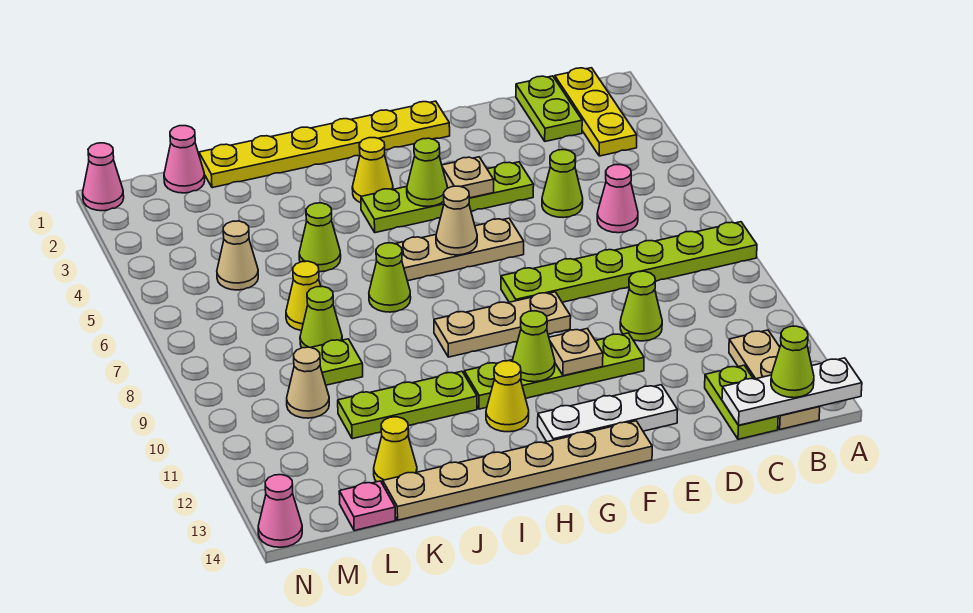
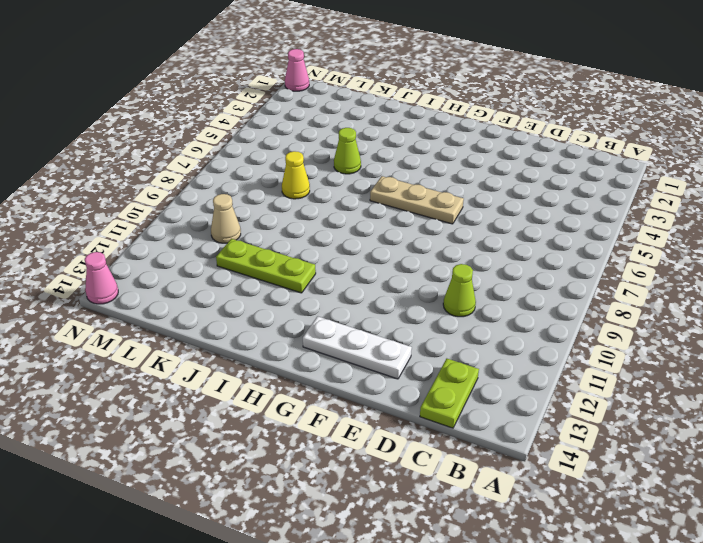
none -> lime 1x6 plate [501,222,757,302]
none -> yellow 1x3 plate [555,68,637,156]
none -> tan 1x3 plate [729,330,820,429]
none -> lime 1x2 plate [516,76,582,141]

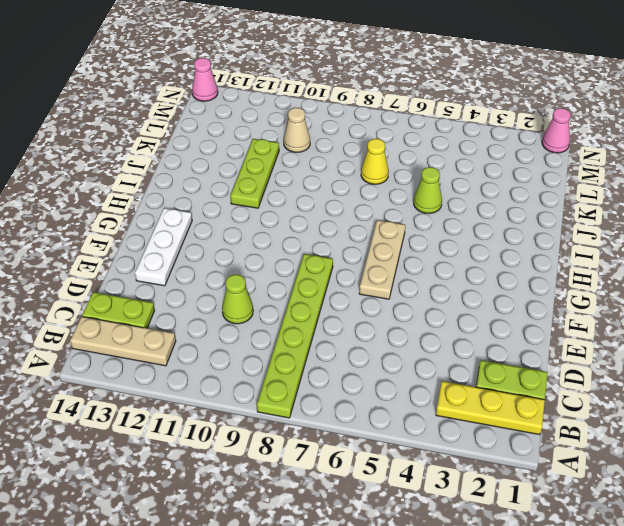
none -> pink 1x1 cone [597,165,638,233]
none -> lime 1x1 cone [542,150,583,218]
none -> lime 1x4 plate [361,162,534,233]
none -> lime 1x4 plate [464,333,644,409]

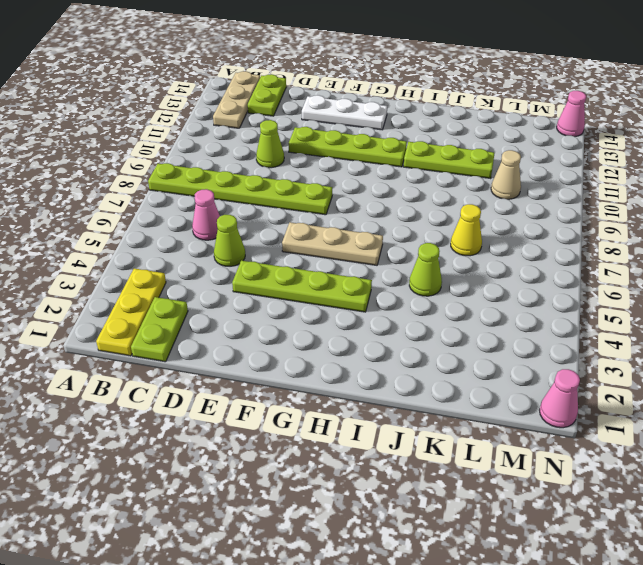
none -> yellow 1x6 plate [199,101,450,188]
none -> tan 1x3 plate [434,292,571,357]
none -> tan 1x6 plate [383,421,652,520]
none -> yellow 1x1 cone [352,138,393,203]

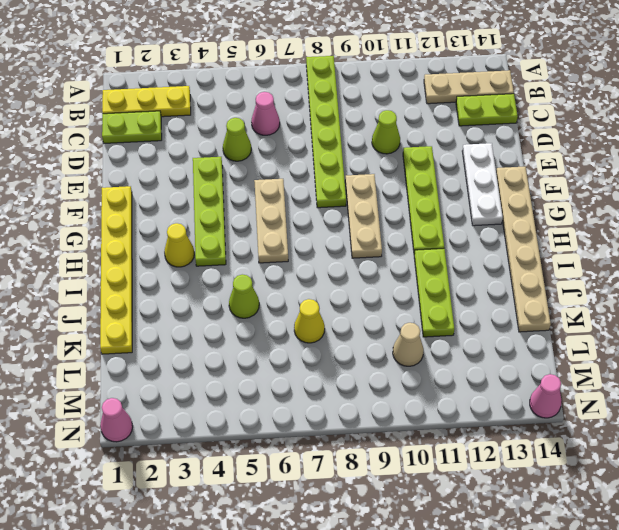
none -> yellow 1x1 cone [486,361,529,432]
none -> lime 1x1 cone [369,243,411,312]
none -> lime 1x1 cone [300,286,342,348]
none -> lime 1x1 plate [311,339,363,385]

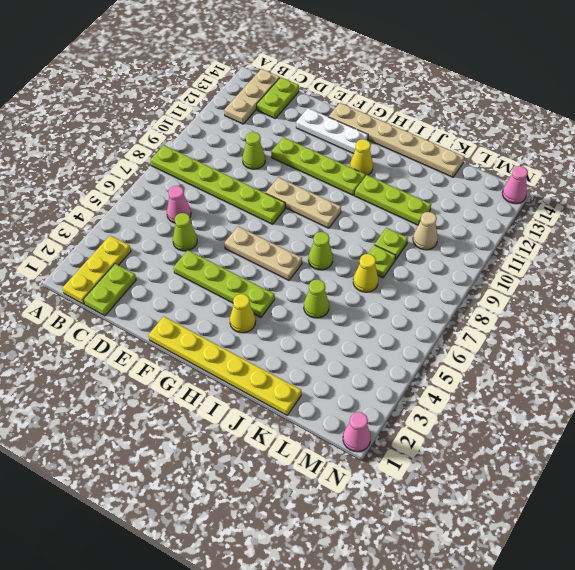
lime 1x1 plate [368,245,396,278] -> lime 1x1 cone [300,286,342,348]
none -> yellow 1x1 cone [374,417,417,484]
none -> pink 1x1 cone [164,126,205,193]
none -> tan 1x1 cone [217,221,258,290]
none -> pink 1x1 plate [339,481,395,531]

